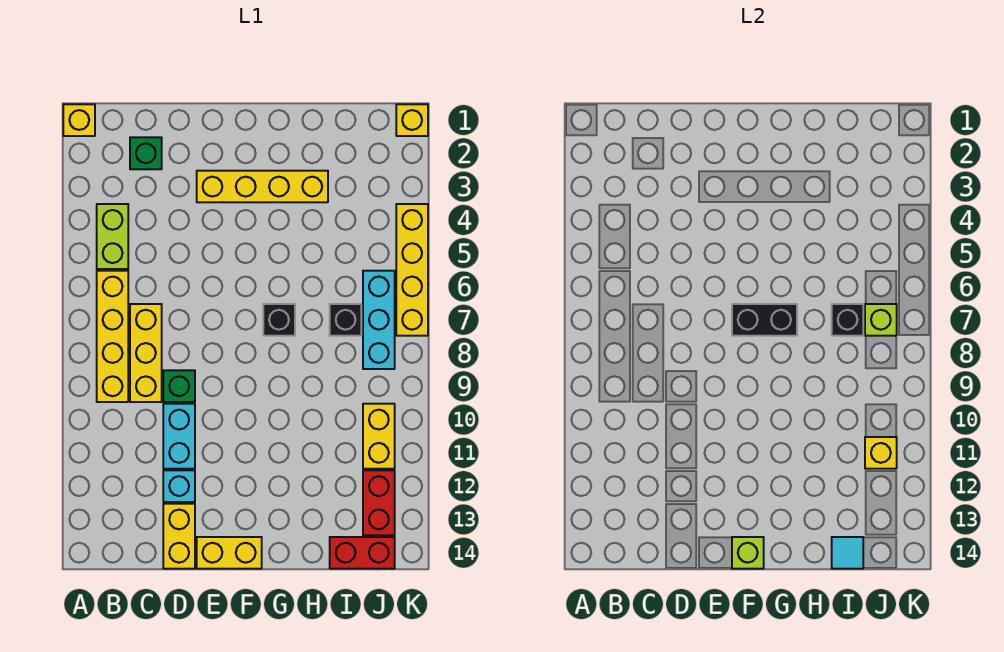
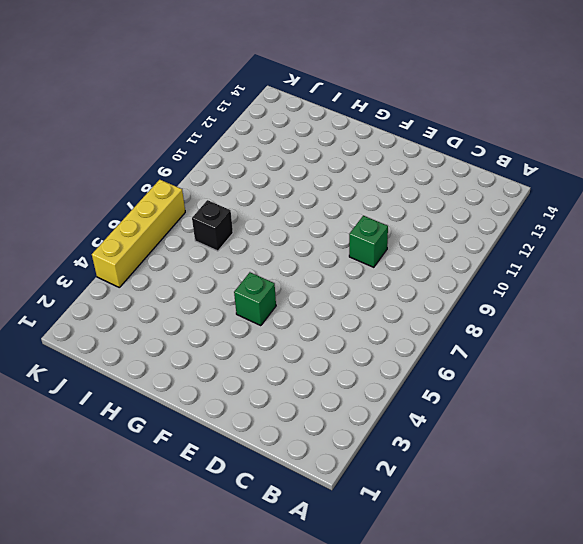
green 1x1 brick [234,272,276,326] -> green 1x1 brick moved to [130,137,162,169]
none -> yellow 1x1 brick [63,104,95,136]
none -> lime 1x2 brick [97,204,128,269]
none -> yellow 1x4 brick [97,271,128,402]

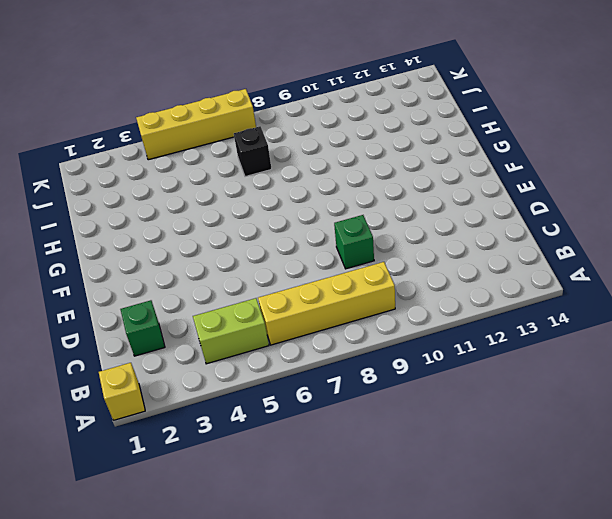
none -> yellow 1x3 brick [130,304,162,402]
none -> cyan 1x2 brick [163,404,195,469]
none -> cyan 1x1 brick [163,470,195,502]

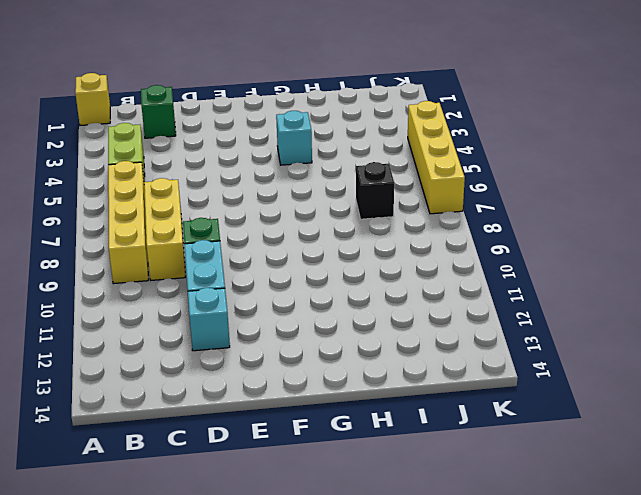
cyan 1x1 brick [276,111,312,165] -> none
none -> yellow 1x2 brick [163,504,195,569]
none -> yellow 1x4 brick [197,171,328,202]
none -> yellow 1x2 brick [197,537,262,569]

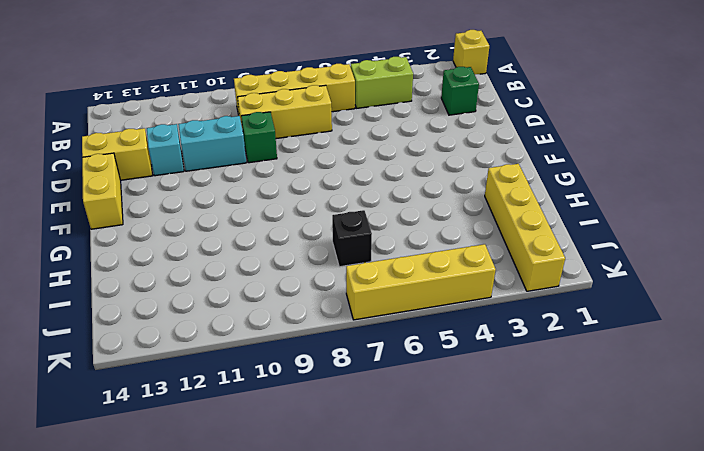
yellow 1x4 brick [485,164,565,291] -> yellow 1x4 brick moved to [197,171,328,202]
none -> black 1x1 brick [263,304,295,336]
none -> red 1x2 brick [330,537,395,569]
none -> cyan 1x3 brick [363,271,395,369]

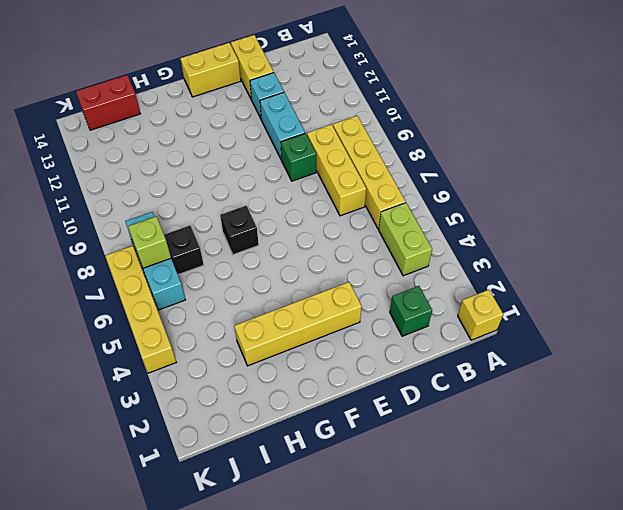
none -> yellow 1x2 brick [363,404,395,469]
none -> red 1x2 brick [363,470,395,535]
none -> yellow 1x1 brick [396,104,428,136]

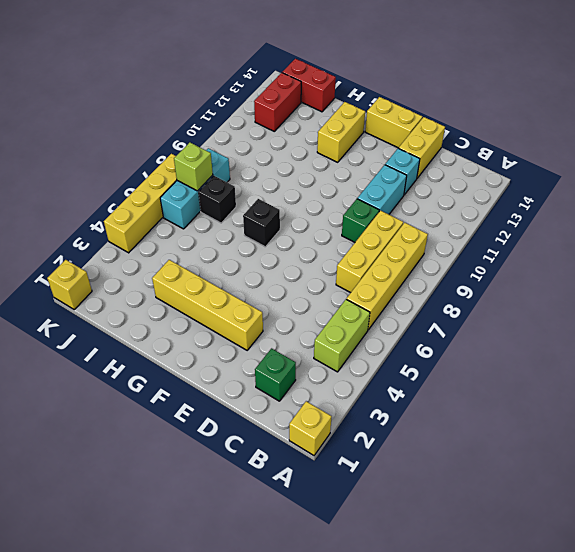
yellow 1x2 brick [317,102,365,162] -> yellow 1x2 brick moved to [363,404,395,469]
none -> black 1x2 brick [732,304,797,336]
none -> lime 1x1 brick [732,537,764,569]
none -> black 1x1 brick [832,304,863,336]

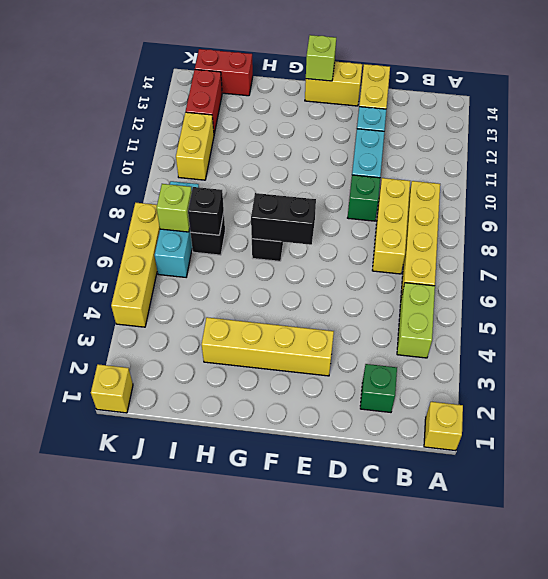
none -> cyan 1x1 tile [832,537,863,569]
none -> yellow 1x1 brick [865,437,897,469]

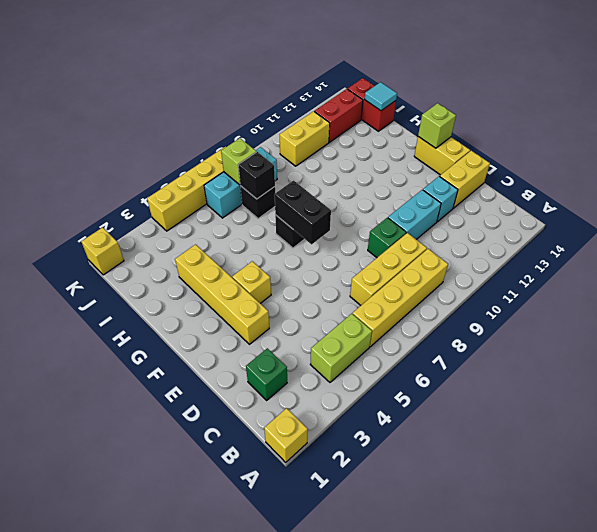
yellow 1x1 brick [232,261,271,303] -> yellow 1x1 brick moved to [865,437,897,469]

